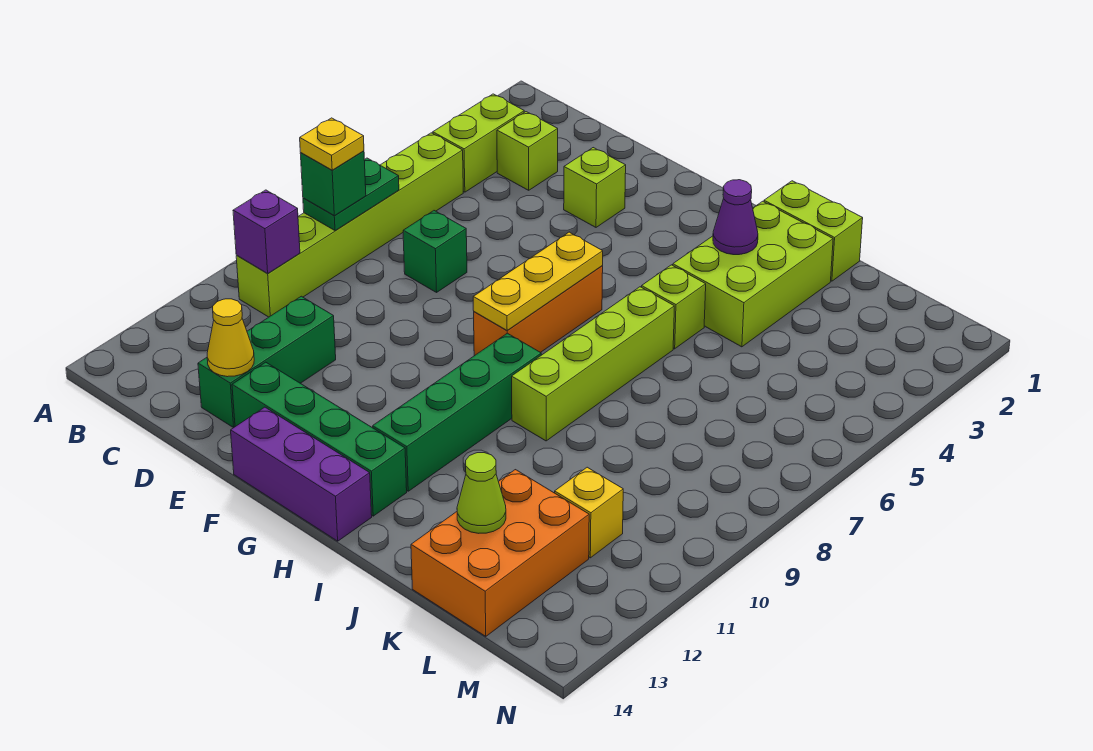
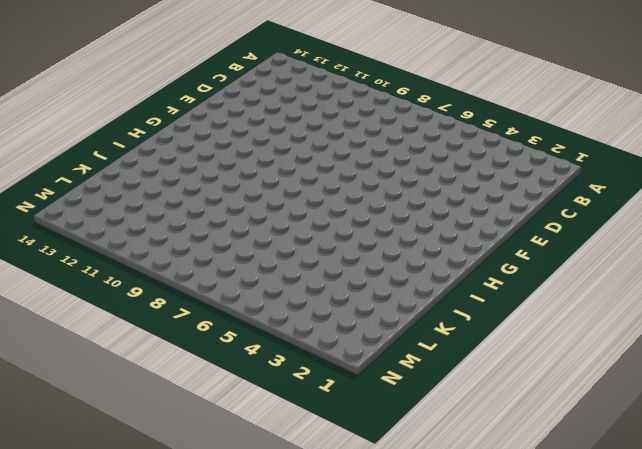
none -> lime 1x2 brick [433,94,524,192]
none -> lime 1x6 brick [236,133,463,317]
none -> lime 1x1 brick [497,112,558,190]

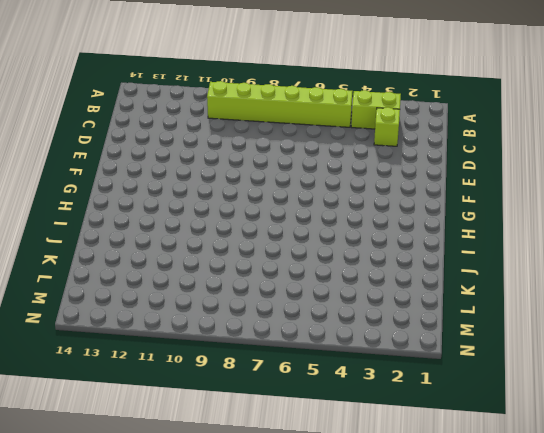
none -> green 1x1 brick [403,211,467,292]
none -> green 1x3 brick [198,296,336,428]
none -> lime 1x1 brick [564,148,626,227]

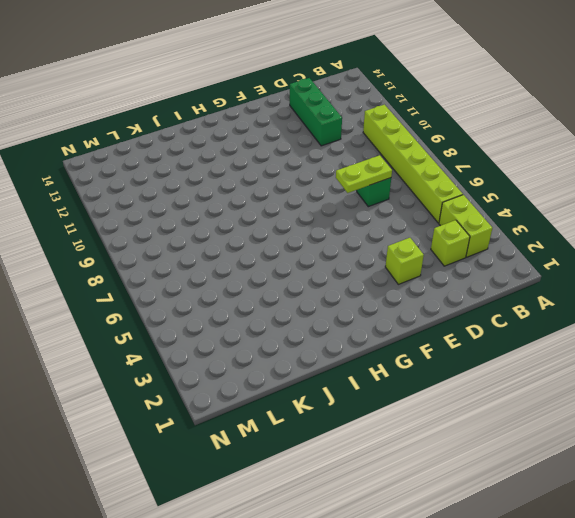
lime 1x2 plate [336,155,392,193] -> none
none -> green 1x4 brick [232,362,407,516]
none -> purple 1x3 brick [231,407,372,541]
none -> orange 1x3 brick [474,266,603,356]

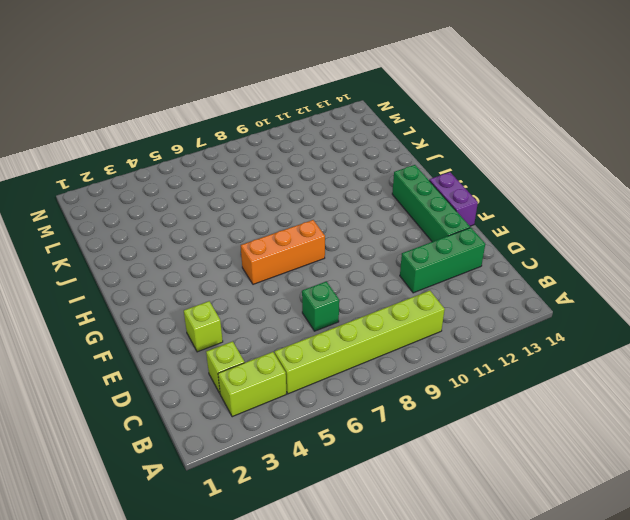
purple 1x2 brick [429,172,478,226] -> purple 1x3 brick [231,407,372,541]
none -> green 1x4 brick [373,333,541,491]
none -> lime 1x2 brick [764,181,863,281]
none -> lime 2x3 brick [673,201,833,347]

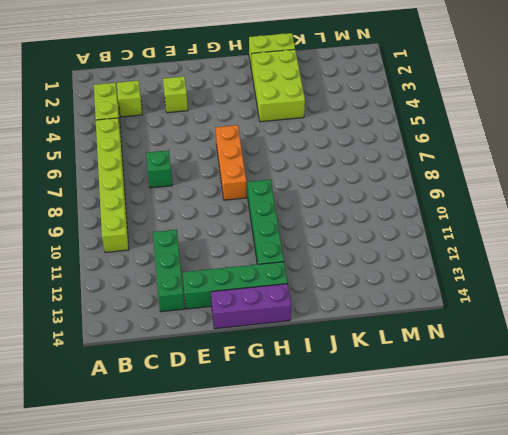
none -> lime 1x1 brick [642,265,706,349]
none -> lime 1x4 brick [512,287,674,441]
none -> orange 2x3 brick [411,470,589,636]

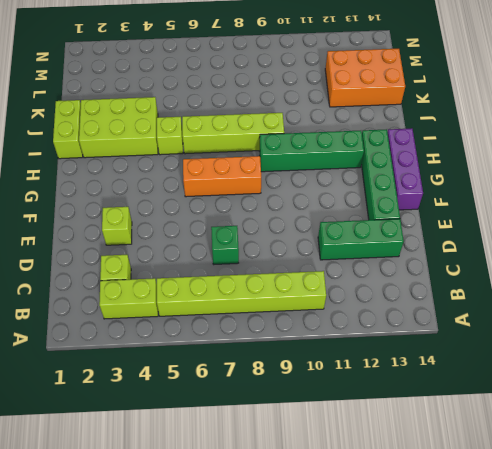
none -> yellow 1x1 brick [555,467,623,558]
none -> green 1x2 plate [303,158,399,231]
none -> purple 1x1 brick [233,190,300,273]

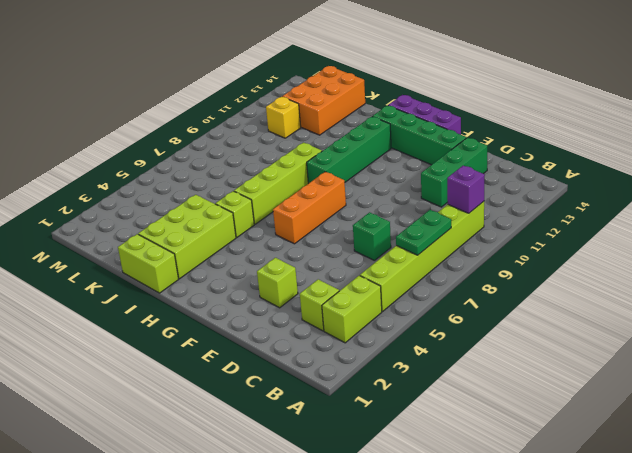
none -> yellow 1x1 cone [207,299,254,377]
none -> yellow 1x3 plate [473,232,603,330]
none -> purple 1x1 cone [713,180,758,255]

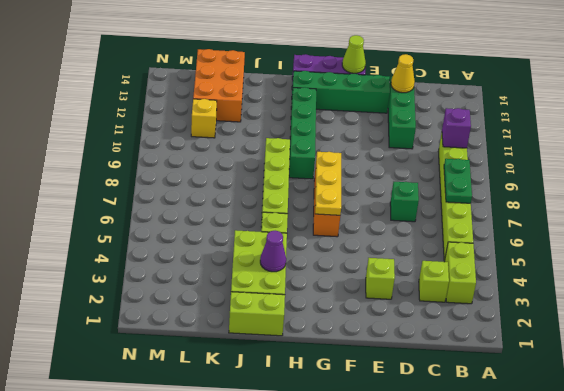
lime 1x1 cone [342,35,366,73] -> lime 1x1 cone moved to [457,453,506,533]
none -> green 1x1 brick [300,151,366,216]
none -> yellow 1x1 plate [300,118,364,170]

